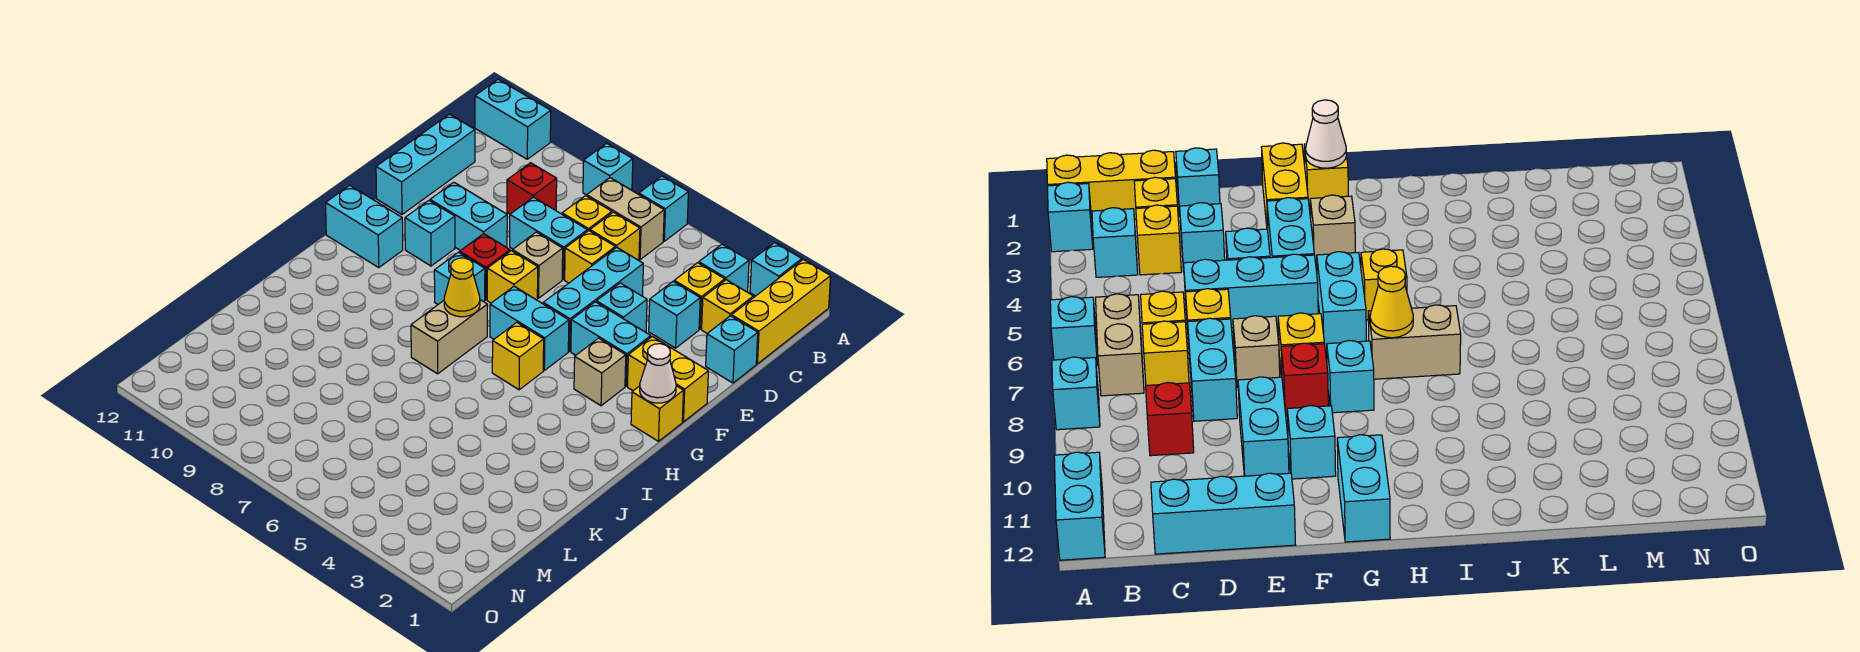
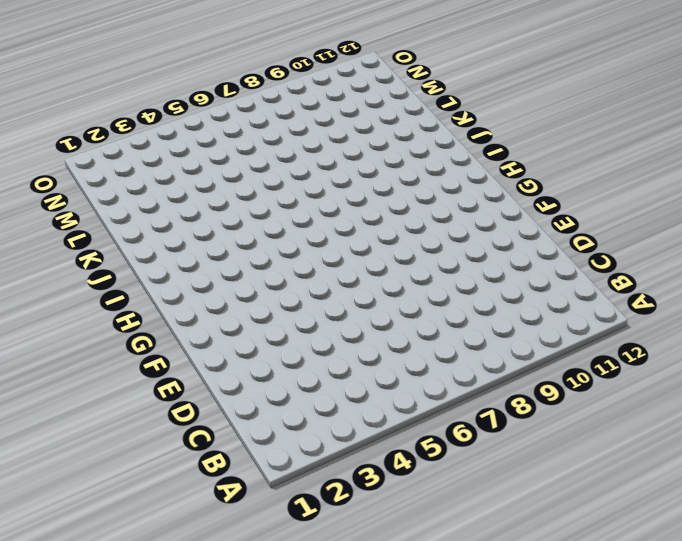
none -> yellow 1x3 brick [732,260,831,364]
none -> cyan 1x1 brick [750,243,802,296]
none -> cyan 1x1 brick [639,176,688,241]
none -> cyan 1x1 brick [583,143,633,195]

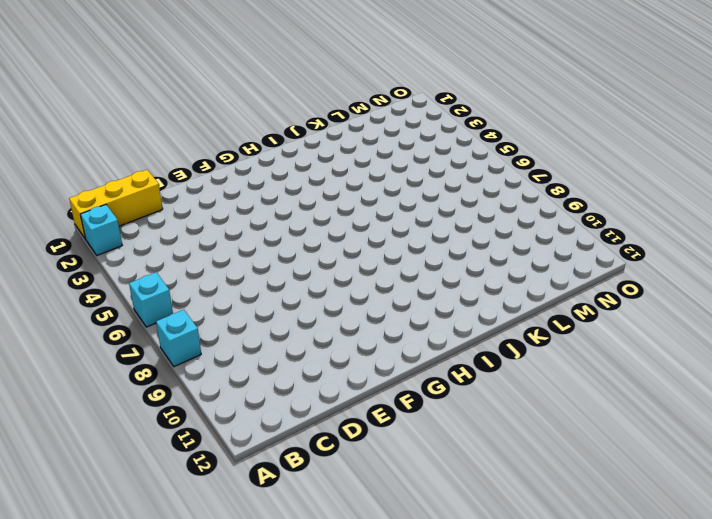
none -> cyan 1x2 brick [475,79,551,159]
none -> cyan 1x1 brick [699,244,749,292]
none -> tan 1x2 brick [587,178,664,260]
none -> yellow 1x1 brick [702,280,753,333]

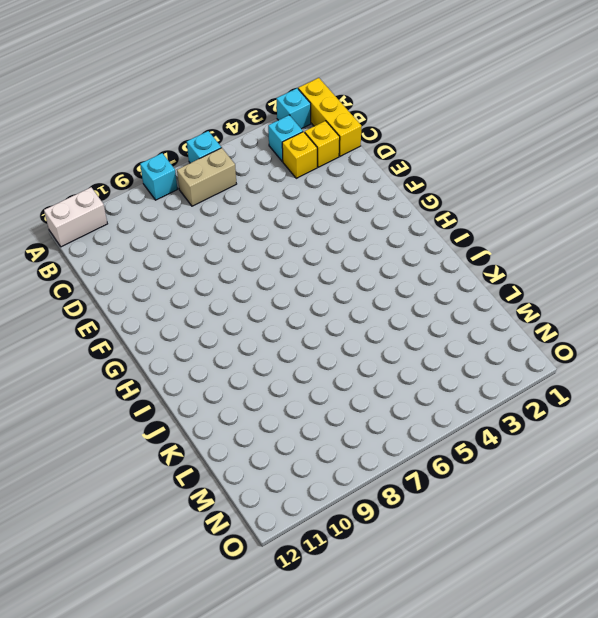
white 1x2 brick [44,187,107,247] -> cyan 1x2 brick [475,79,551,159]
none -> yellow 1x1 brick [590,212,640,260]
none -> yellow 1x1 brick [562,196,612,231]
none -> red 1x1 brick [507,163,557,214]
none -> cyan 1x3 brick [376,114,475,214]

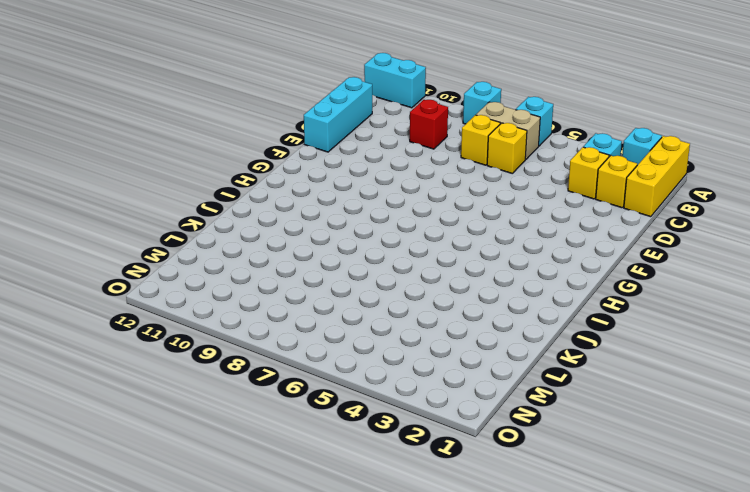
none -> cyan 1x1 brick [706,316,758,383]
none -> cyan 1x1 brick [649,281,700,348]
none -> cyan 1x3 brick [543,247,643,351]
none -> yellow 1x1 brick [565,231,615,283]

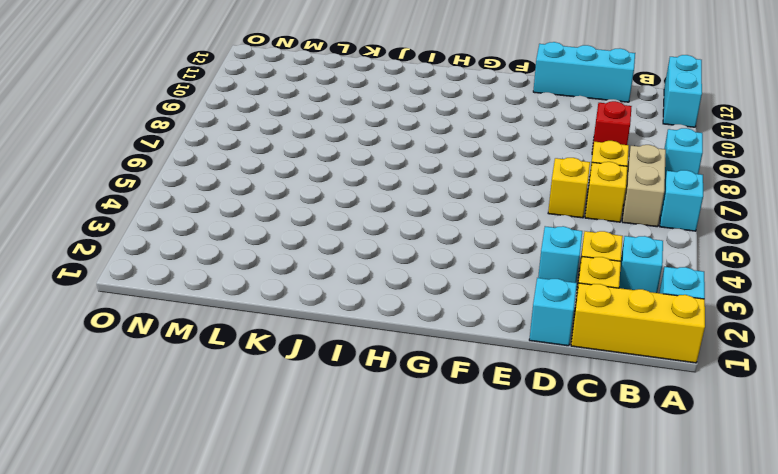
none -> cyan 1x3 brick [543,247,643,351]
none -> cyan 1x2 brick [510,197,587,280]
none -> cyan 1x1 brick [596,283,647,332]
none -> tan 1x1 brick [512,232,563,298]

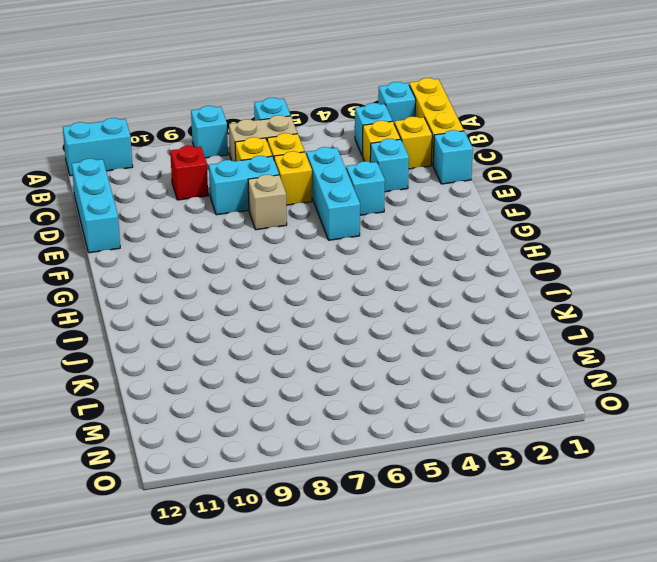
none -> cyan 1x2 brick [430,182,507,251]
none -> yellow 1x2 brick [628,337,708,422]
none -> cyan 1x2 brick [571,302,651,386]
none -> yellow 1x1 brick [487,251,538,303]

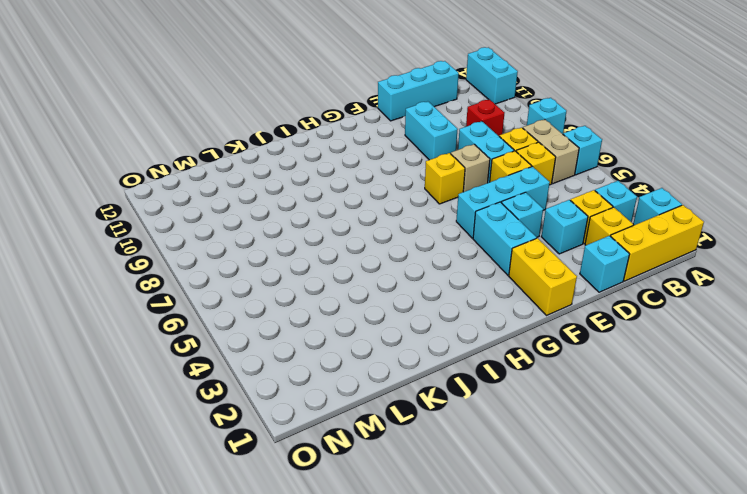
none -> red 1x1 brick [460,234,510,300]
none -> cyan 1x1 brick [405,201,455,266]
none -> yellow 1x1 brick [631,386,683,441]
none -> tan 1x1 brick [574,338,626,406]

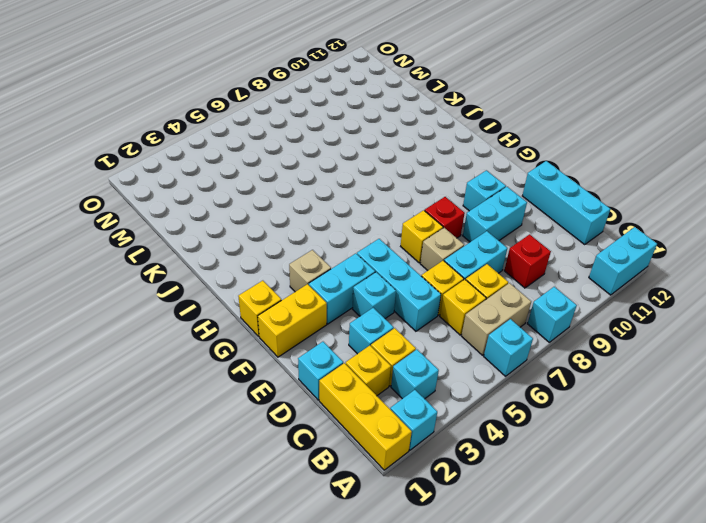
none -> cyan 1x2 brick [490,286,569,370]
none -> cyan 1x1 brick [434,252,485,304]
none -> cyan 1x2 brick [326,185,403,267]
none -> yellow 1x1 brick [492,322,544,390]

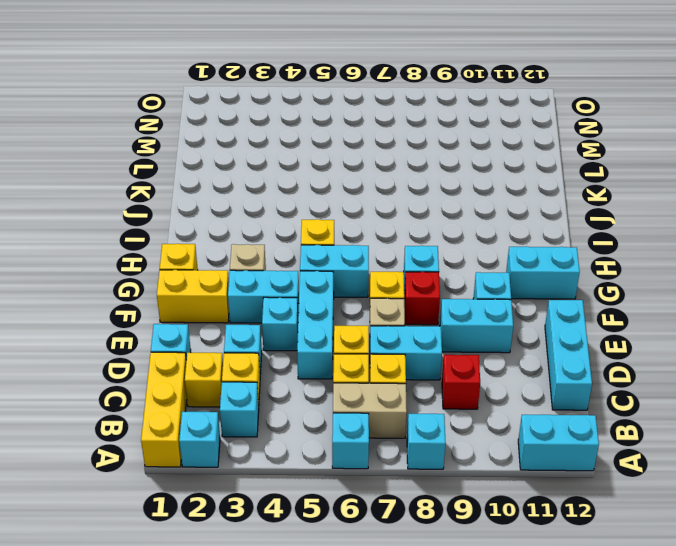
none -> tan 1x2 brick [411,300,487,374]
none -> white 1x1 cone [640,344,676,403]
none -> yellow 1x1 cone [444,258,480,317]

